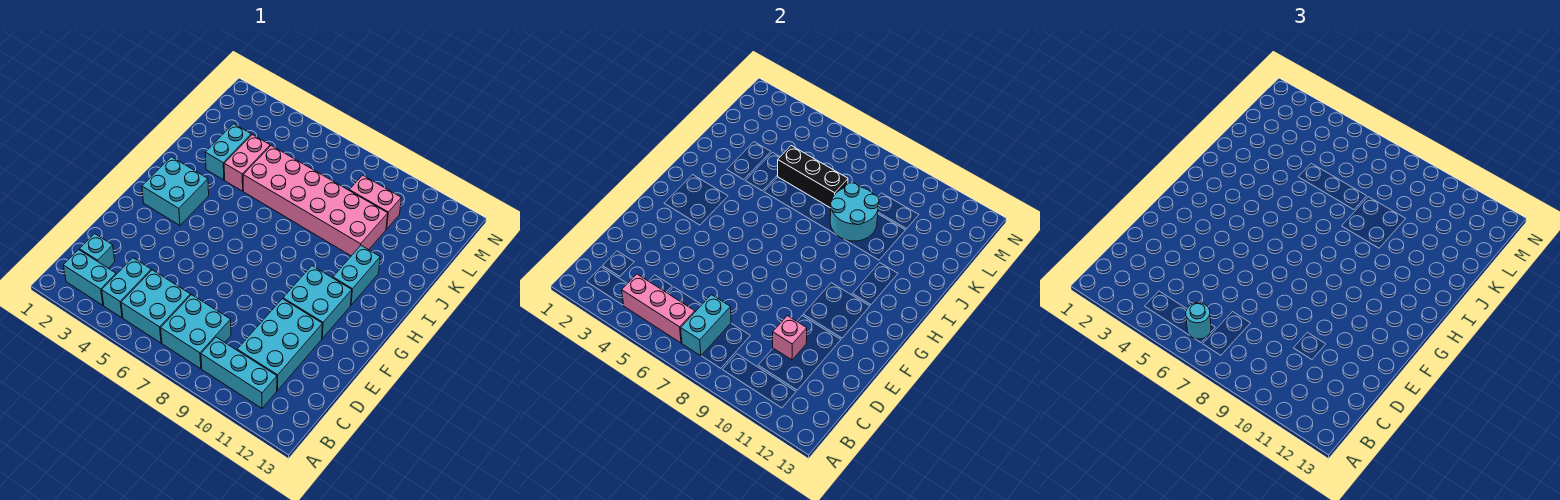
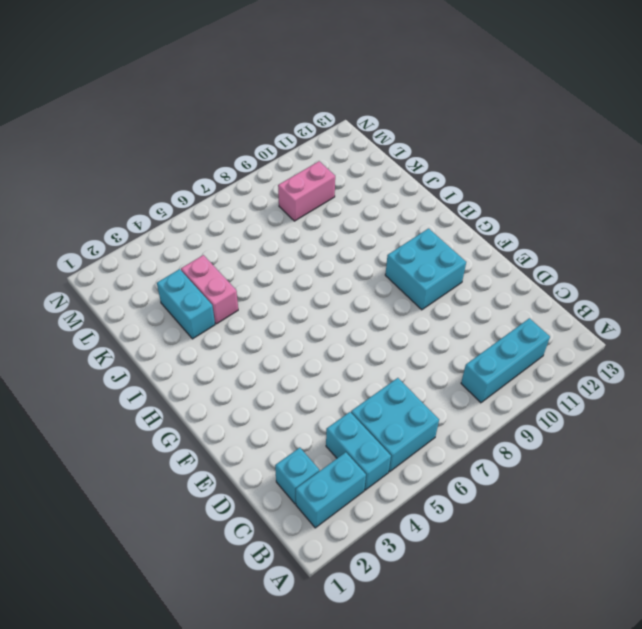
none -> cyan 2x2 brick [161,295,231,369]
none -> cyan 2x3 brick [237,299,322,391]
none -> cyan 2x2 brick [142,157,209,225]

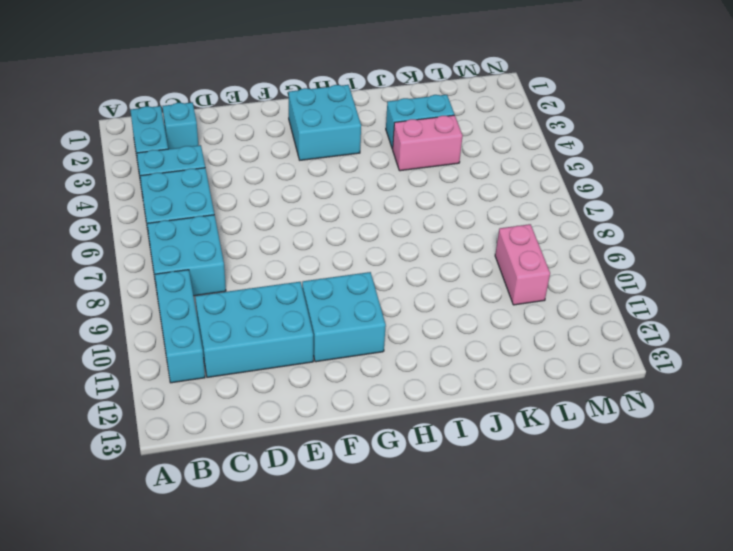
none -> cyan 1x2 brick [333,246,380,305]
none -> pink 2x6 brick [243,146,388,256]
none -> pink 1x3 brick [622,274,695,343]

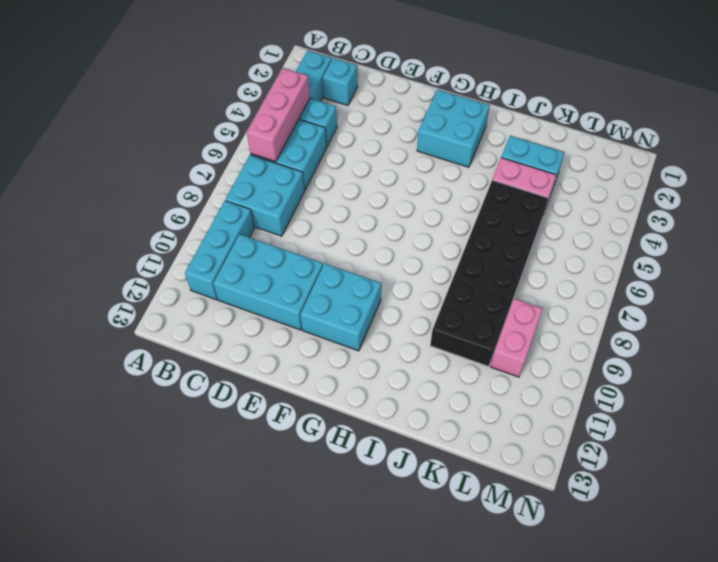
black 2x6 brick [430,180,548,366] -> pink 2x6 brick [243,146,388,256]
none -> cyan 1x2 brick [333,246,380,305]
none -> cyan 1x2 brick [681,295,731,356]
none -> pink 1x1 brick [773,316,807,360]

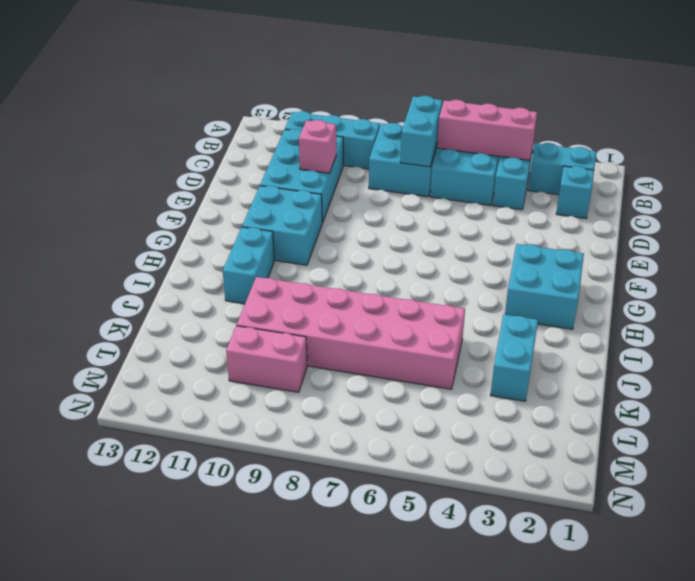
none -> pink 1x2 brick [224,135,270,191]
none -> cyan 2x2 round brick [830,183,879,241]
none -> black 1x3 brick [778,146,848,208]

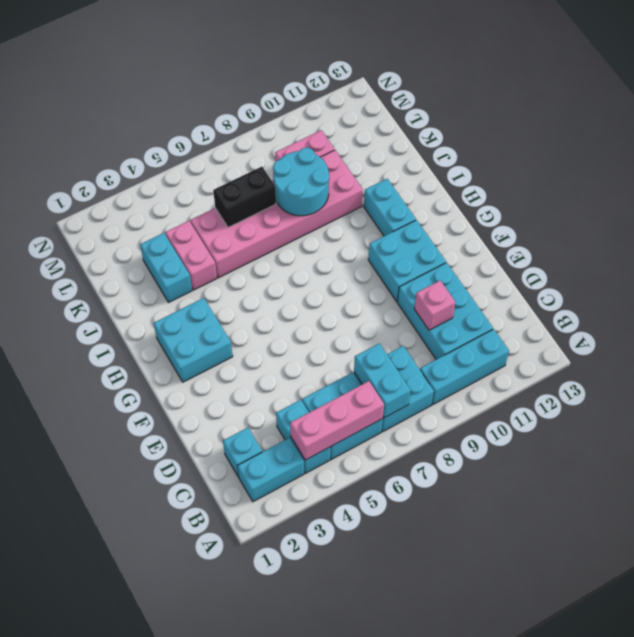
black 1x2 brick [213,167,276,227] -> black 1x3 brick [778,146,848,208]
none -> cyan 1x1 round brick [1186,303,1211,339]

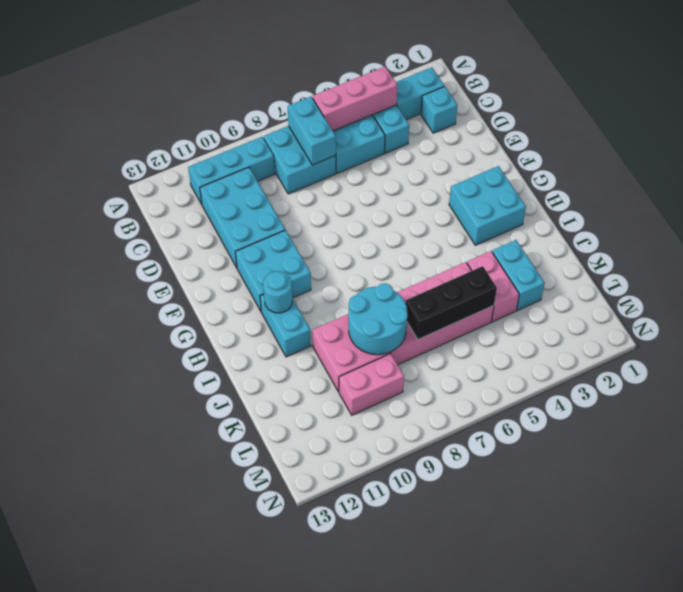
cyan 1x1 round brick [263,271,292,313] -> cyan 1x1 round brick moved to [1186,303,1211,339]
none -> pink 1x1 brick [773,316,807,360]

